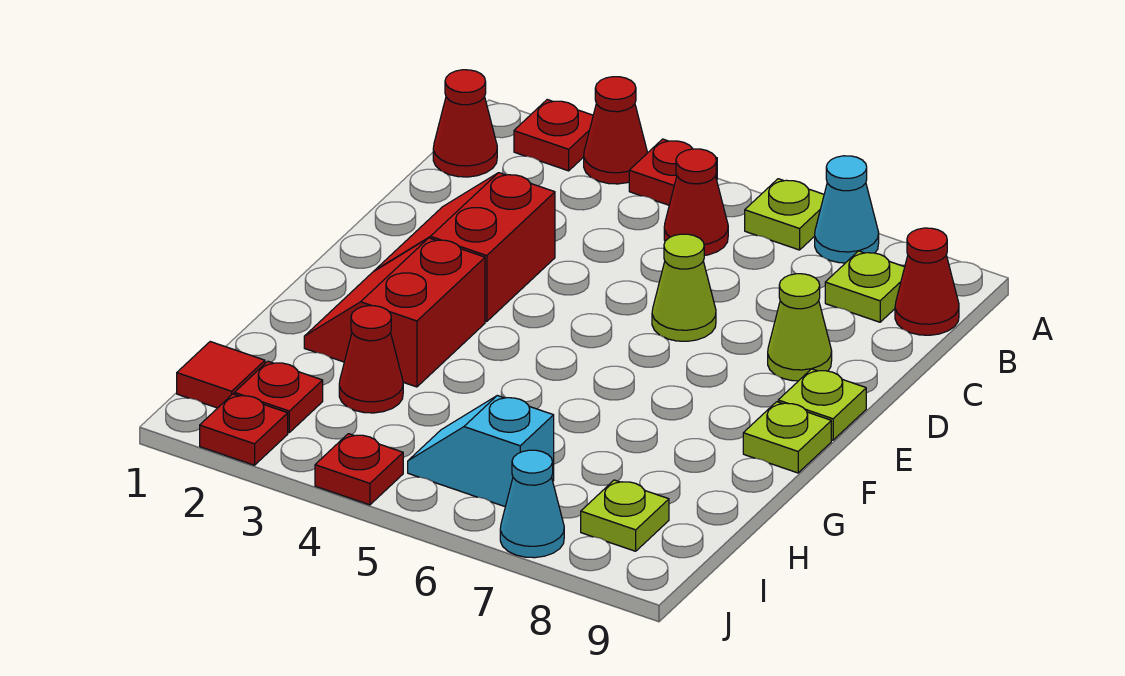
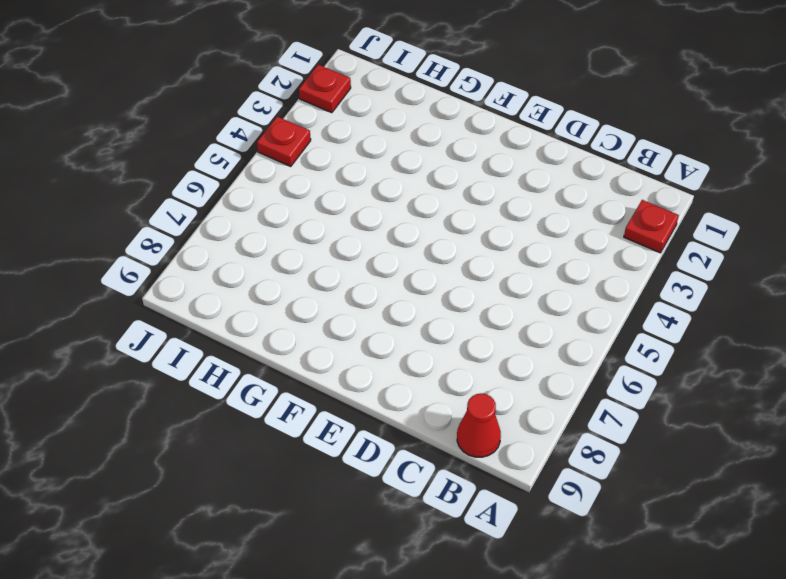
none -> red 1x1 cone [584,77,647,184]
none -> red 1x1 plate [629,139,717,205]
none -> lime 1x1 plate [745,179,824,250]

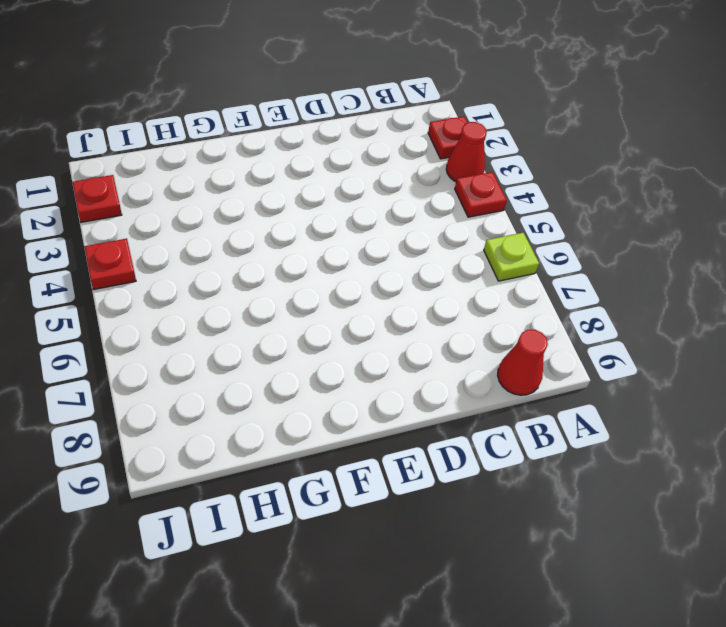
none -> cyan 1x1 cone [815,156,879,263]
none -> red 1x1 cone [433,70,497,177]
none -> red 1x1 cone [664,149,728,255]

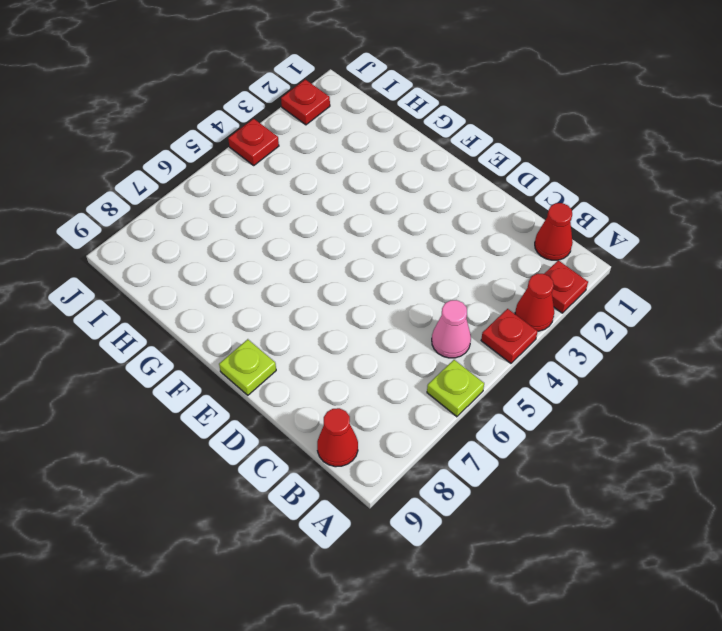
pink 1x1 cone [432,300,471,358] -> red 1x1 cone [664,149,728,255]
none -> cyan 1x1 cone [815,156,879,263]
none -> lime 1x1 plate [825,251,905,322]
none -> red 2x2 slope [374,173,555,322]

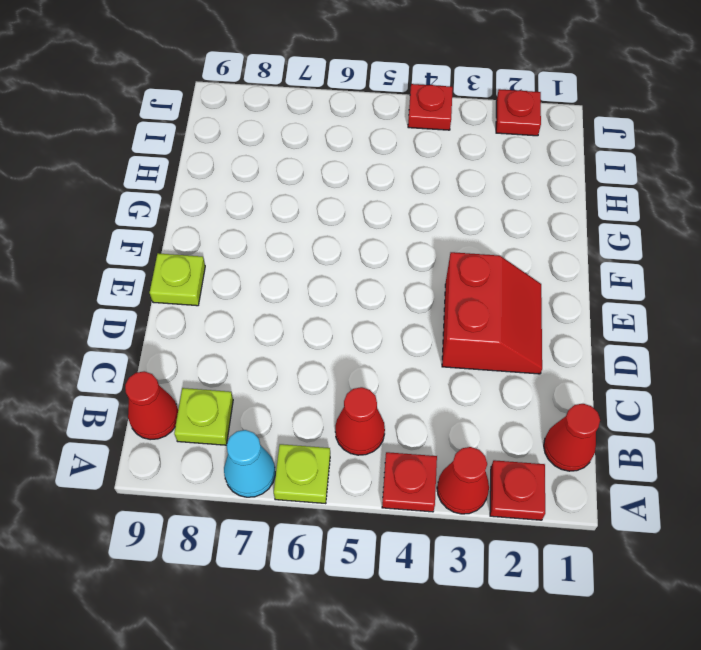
none -> lime 1x1 cone [652,234,716,341]
none -> lime 1x1 cone [768,274,832,381]
none -> red 2x2 slope [304,238,485,387]

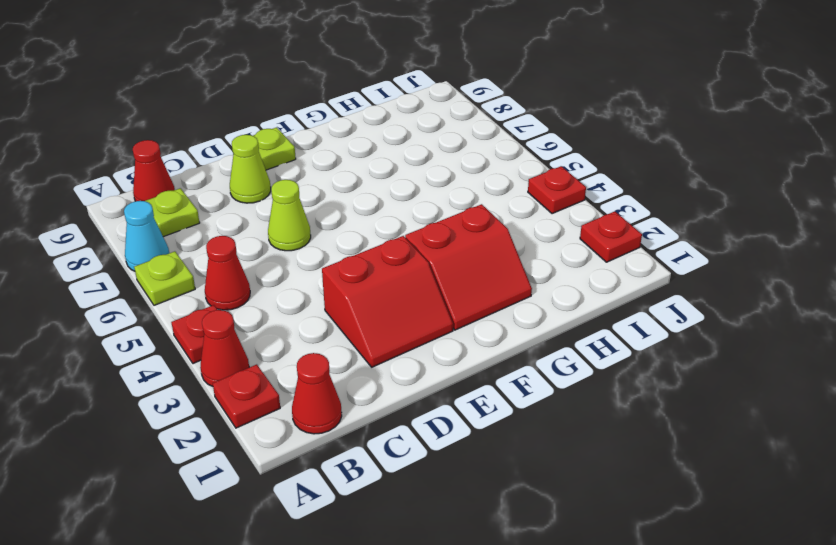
none -> lime 1x1 plate [743,402,831,473]
none -> red 1x1 cone [339,306,403,413]
none -> red 1x1 tile [177,342,265,408]

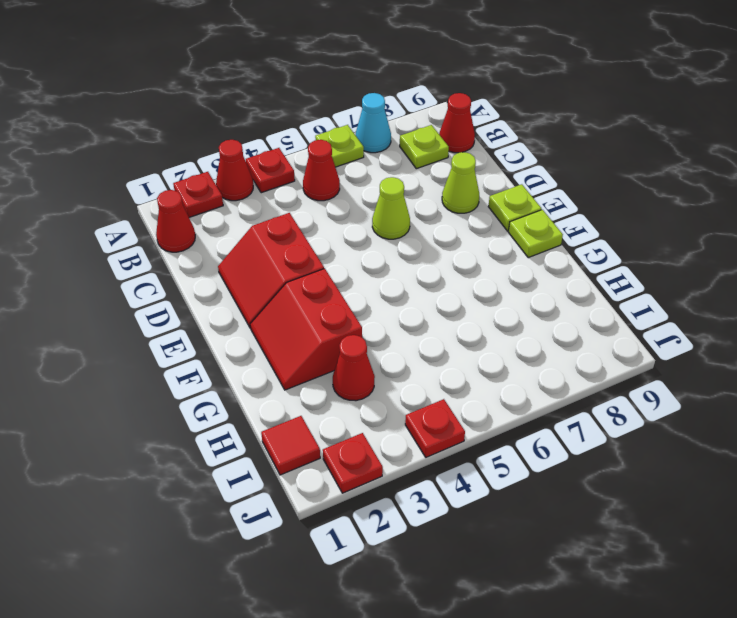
none -> red 1x1 plate [234,361,323,432]
none -> cyan 1x2 slope [408,396,554,507]
none -> lime 1x1 plate [581,480,669,551]

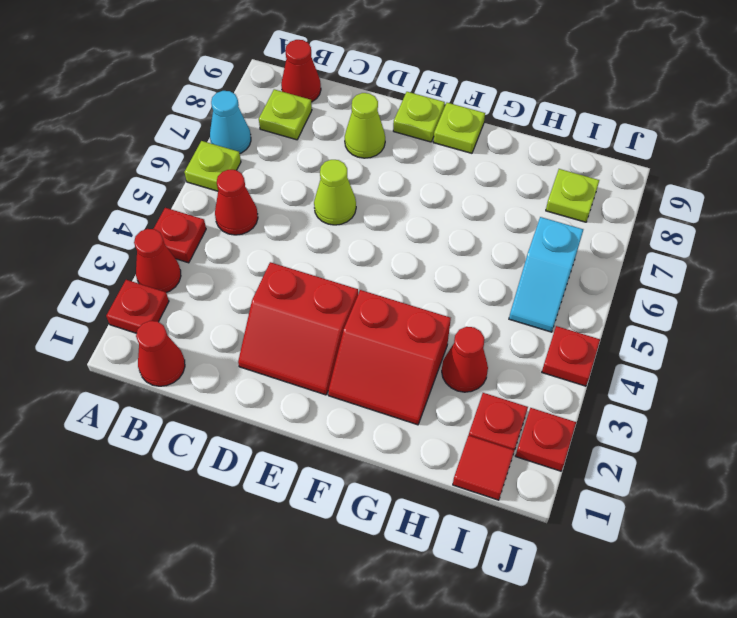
none -> cyan 1x1 cone [500,450,564,558]

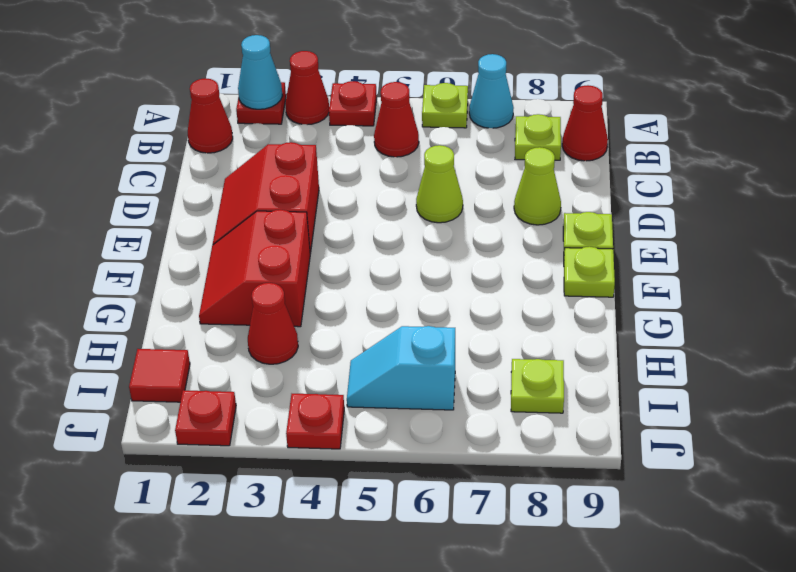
cyan 1x1 cone [238,35,283,109] -> cyan 1x1 cone moved to [500,450,564,558]
none -> red 1x1 plate [234,361,323,432]

